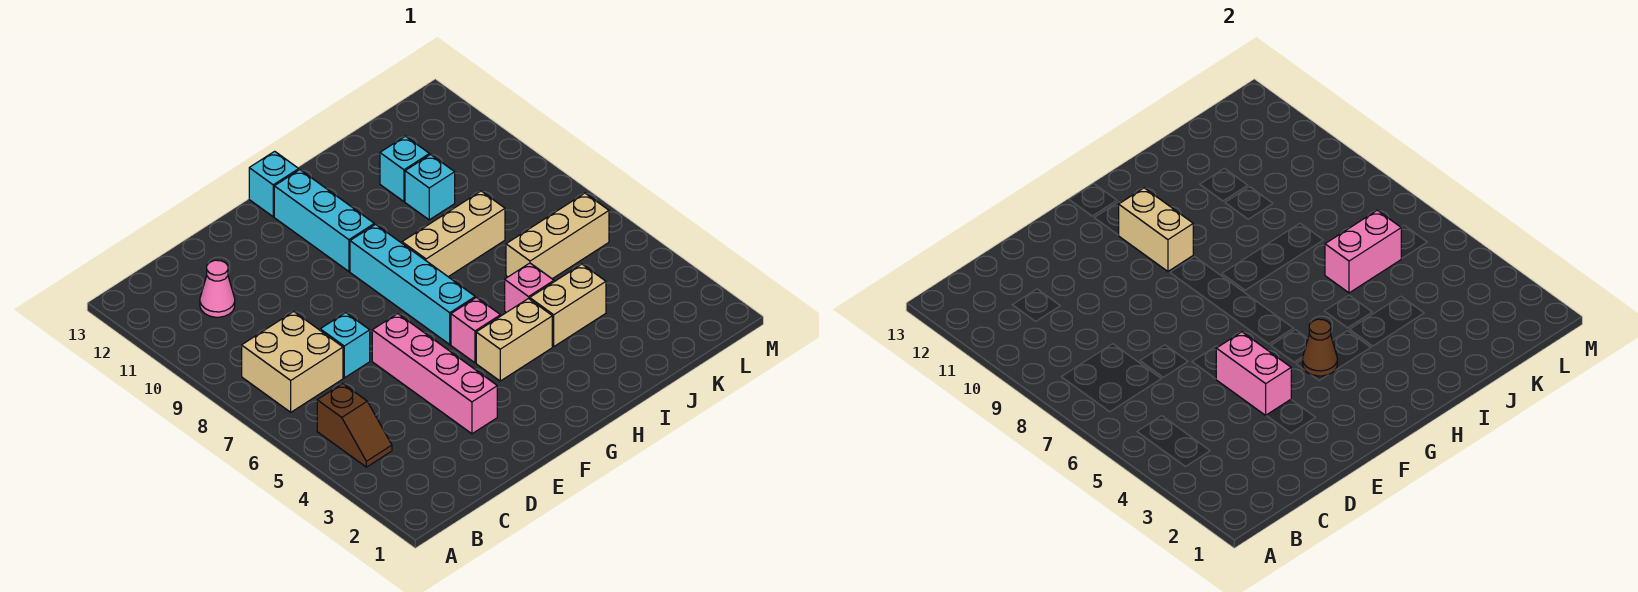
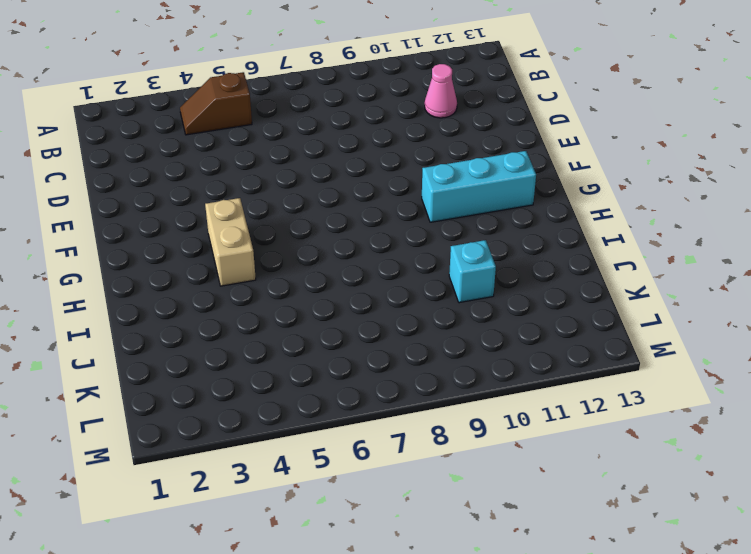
none -> tan 2x2 brick [242,312,343,412]
none -> cyan 1x1 brick [320,313,370,378]
none -> pink 1x4 brick [372,314,497,434]

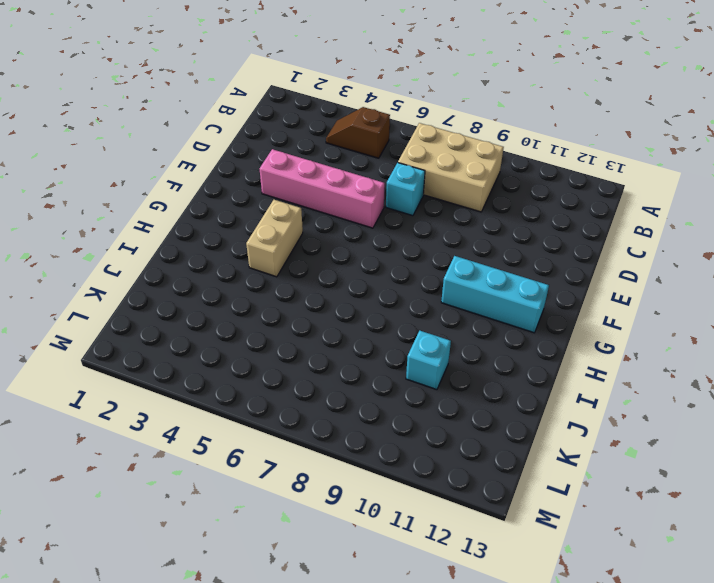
tan 2x3 brick [398,123,504,212] -> tan 2x2 brick [242,312,343,412]
none -> pink 1x1 cone [200,260,235,317]
none -> pink 1x1 brick [451,298,500,363]
none -> cyan 1x4 brick [350,224,475,344]

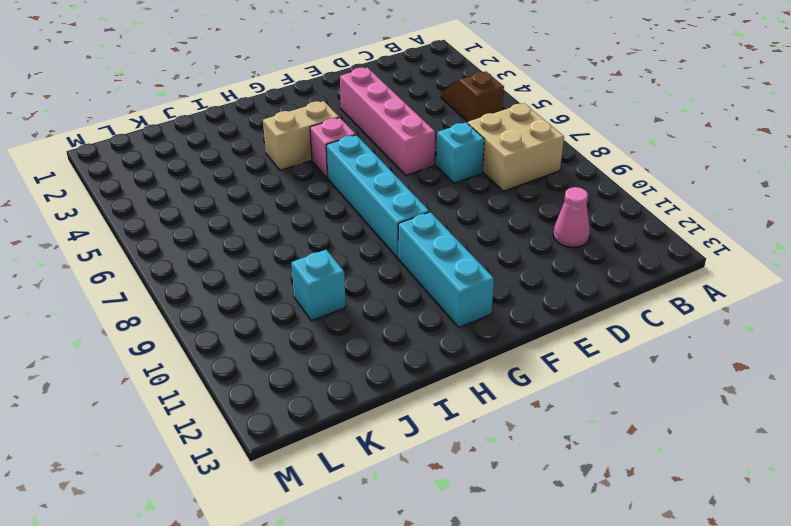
none -> cyan 1x1 brick [249,151,299,217]
none -> tan 1x3 brick [402,191,505,277]
none -> tan 1x2 brick [530,264,606,346]

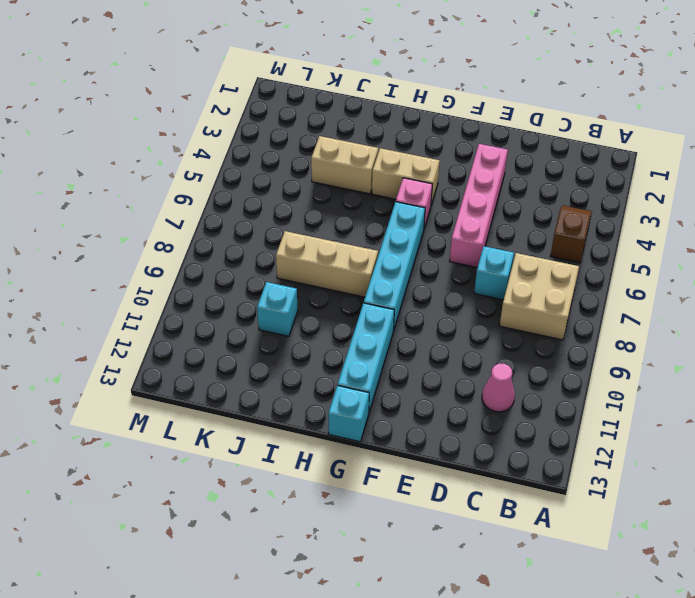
none -> pink 1x1 brick [505,263,554,312]
none -> tan 1x3 brick [506,193,609,279]
none -> cyan 1x1 brick [380,136,429,201]

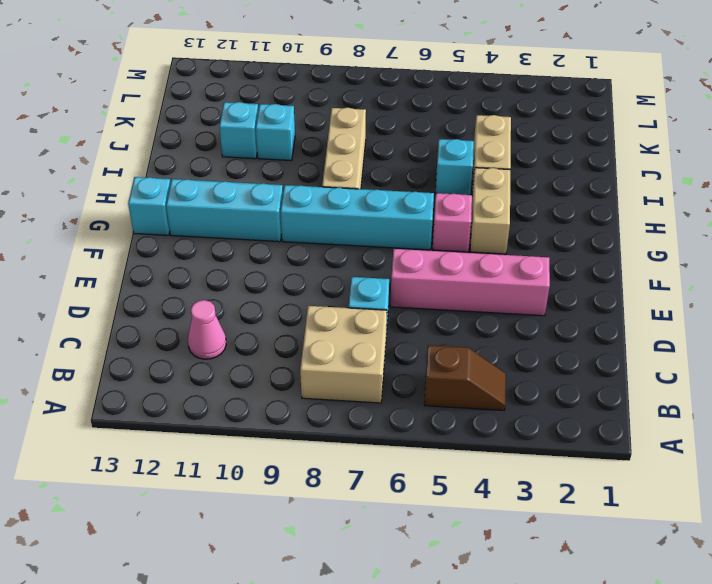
cyan 1x1 brick [436,139,474,195] -> pink 1x1 brick [505,263,554,312]
none -> tan 1x3 brick [506,193,609,279]
none -> pink 1x2 brick [1216,332,1291,415]
none -> brown 1x1 cone [1303,319,1337,376]

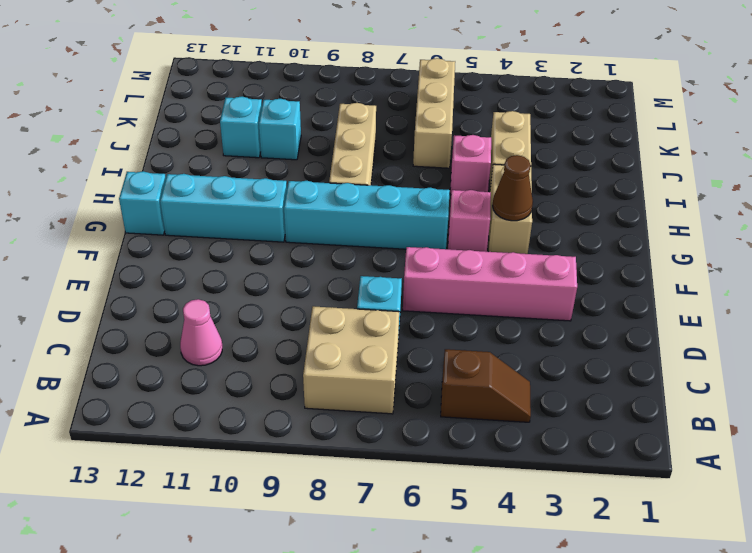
none -> pink 1x2 brick [1216,332,1291,415]
none -> tan 1x2 brick [1119,188,1193,271]
none -> pink 1x2 brick [1325,210,1401,293]

